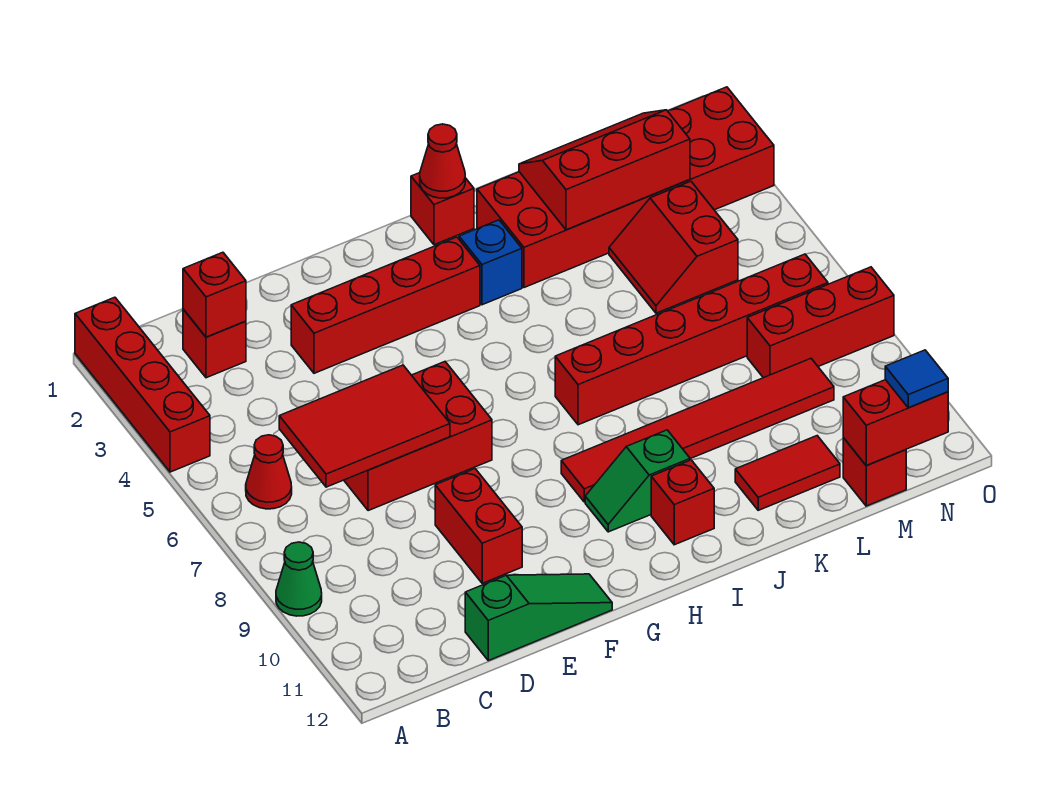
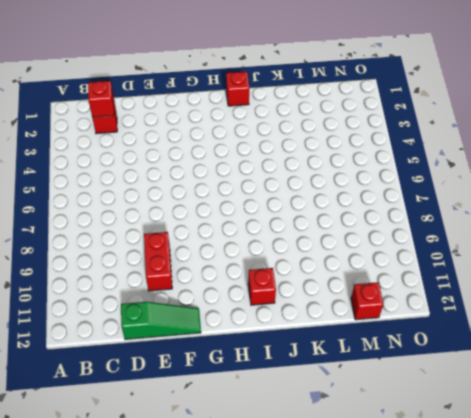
none -> red 1x4 brick [75,297,210,472]
none -> green 1x1 cone [276,542,322,616]
none -> red 1x1 cone [246,435,292,509]

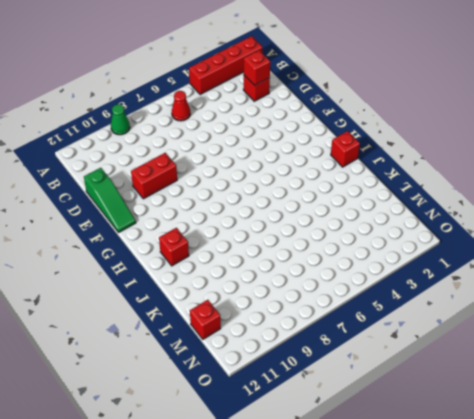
none -> red 2x3 brick [344,362,492,511]
none -> red 1x4 brick [291,237,480,373]
none -> red 1x6 tile [561,359,834,502]

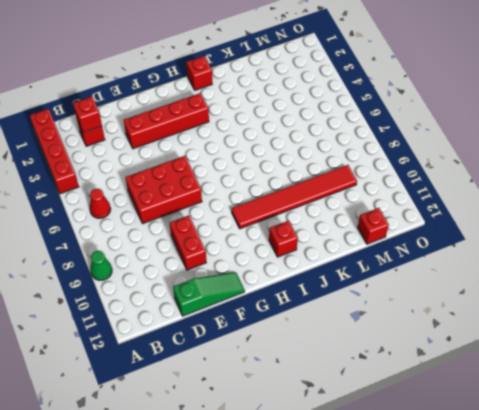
none -> green 1x2 slope [585,430,690,532]
none -> blue 1x1 brick [459,220,522,305]
none -> red 1x6 brick [555,254,828,425]

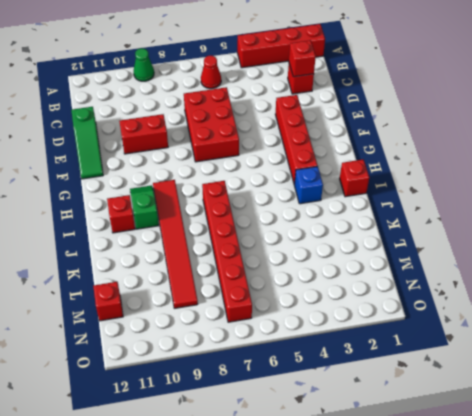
none -> red 2x6 brick [477,87,774,288]
none -> red 1x2 tile [735,436,840,510]
none -> red 2x2 slope [609,181,738,313]

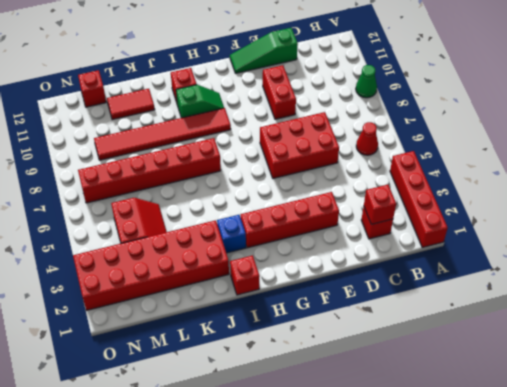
none -> red 1x3 brick [747,267,894,378]
none -> red 2x3 tile [279,365,450,487]
none -> red 1x1 cone [420,124,465,198]

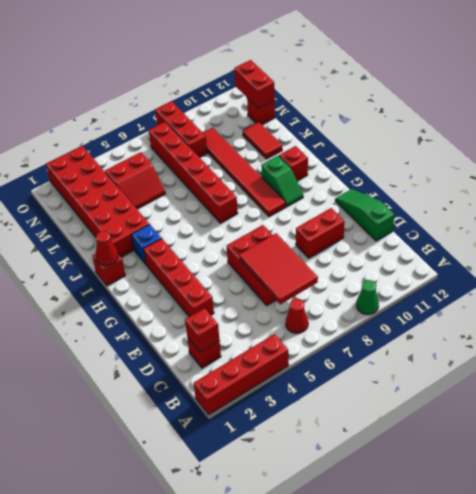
none -> red 2x3 slope [519,110,690,230]
none -> blue 1x1 tile [885,350,948,408]

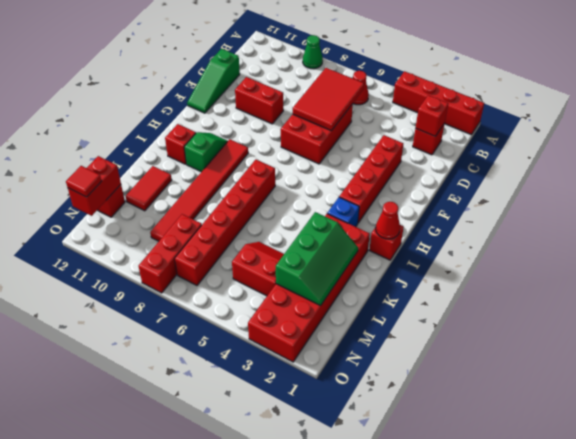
green 2x3 slope [276,212,358,306] -> red 2x3 slope [519,110,690,230]
red 1x1 tile [66,166,101,197] -> blue 1x1 tile [885,350,948,408]

